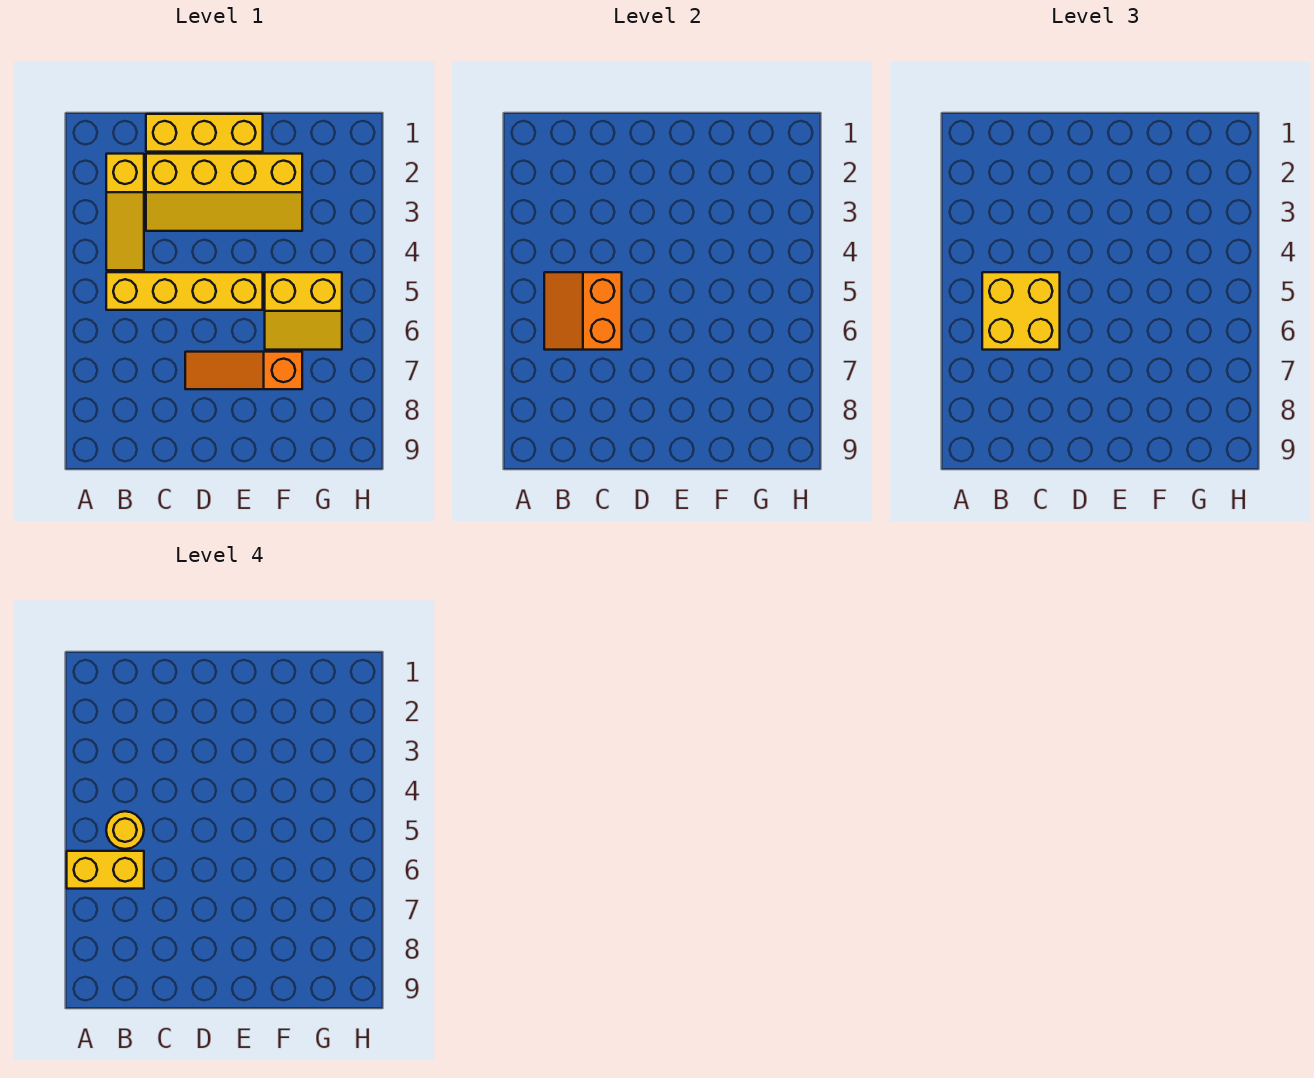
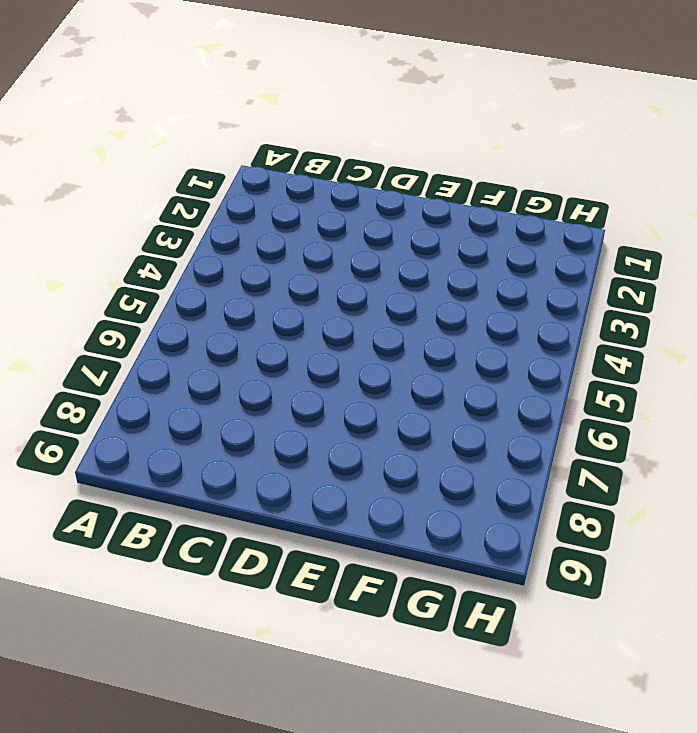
none -> yellow 1x3 slope [106,154,144,270]
none -> yellow 1x4 brick [106,272,263,310]

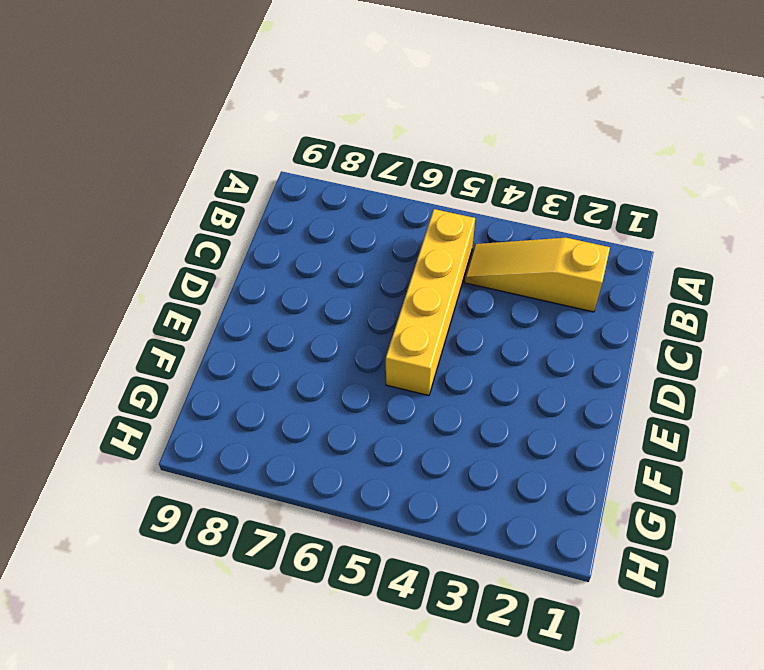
none -> yellow 1x3 brick [146,114,263,152]
none -> yellow 2x4 slope [146,154,302,231]

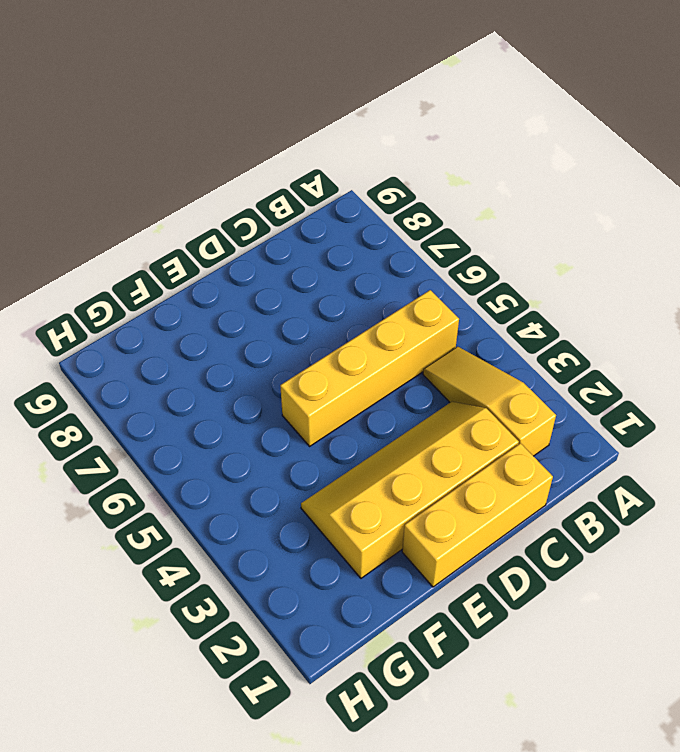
none -> orange 1x3 slope [185,352,302,389]
none -> yellow 2x2 slope [265,272,342,350]

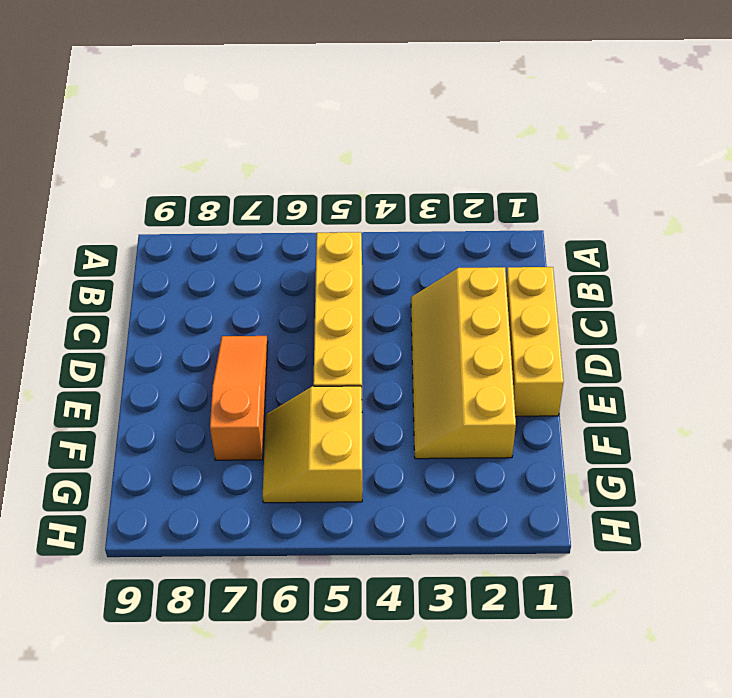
none -> yellow 1x3 slope [106,154,144,270]
none -> orange 2x2 slope [544,272,622,350]

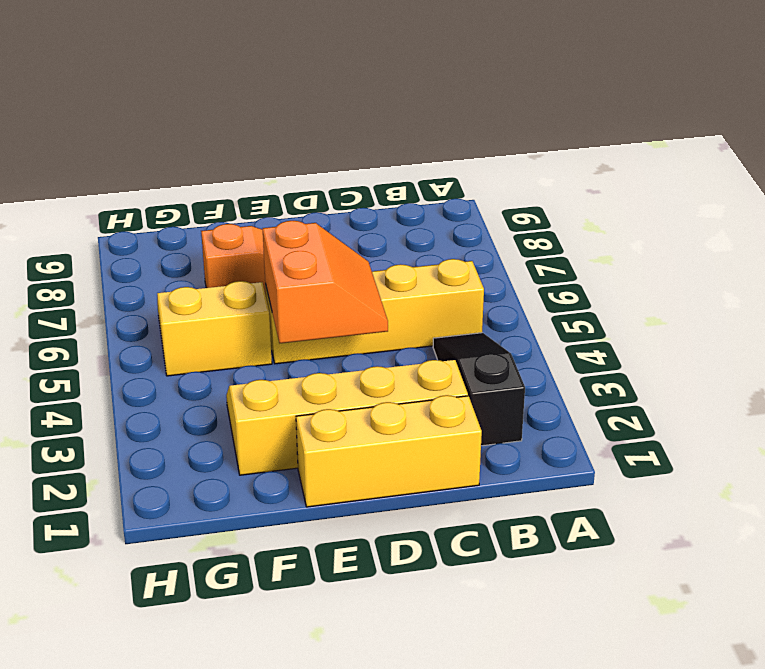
black 1x3 slope [433,333,525,446] -> yellow 1x3 slope [106,154,144,270]
orange 2x2 slope [262,221,388,343] -> orange 2x2 slope moved to [544,272,622,350]
none -> yellow 2x2 brick [982,272,1060,350]
none -> yellow 1x2 brick [67,851,144,889]

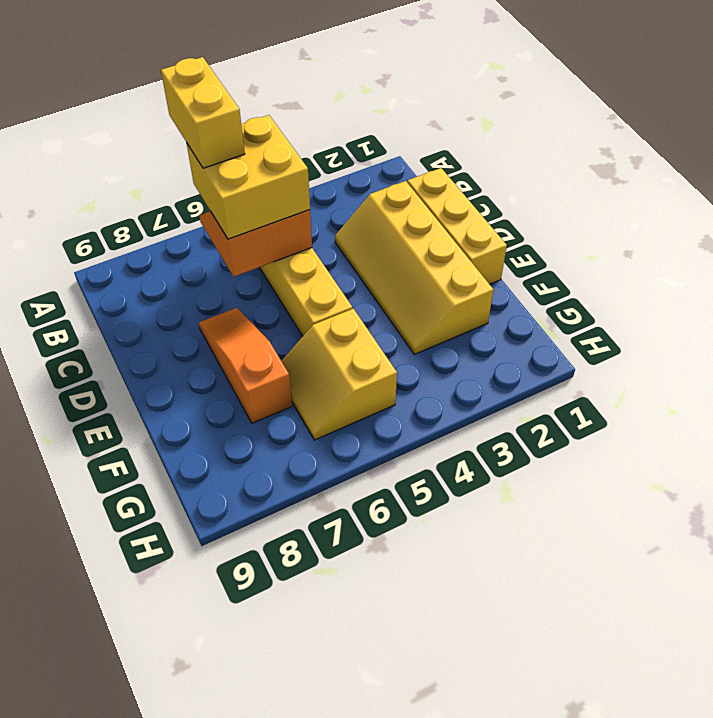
none -> yellow 1x3 slope [106,154,144,270]
none -> yellow 1x1 round brick [106,811,144,849]

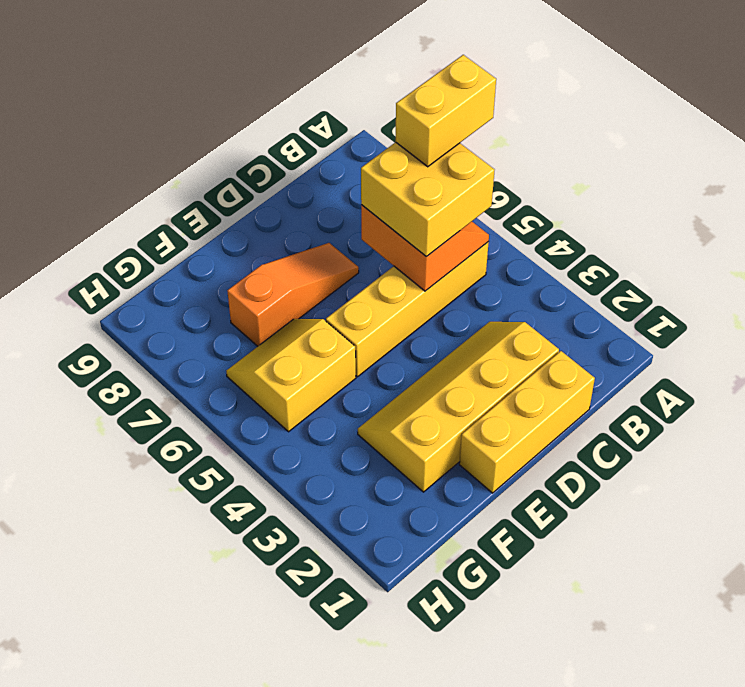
none -> yellow 1x3 slope [106,154,144,270]
none -> yellow 1x1 round brick [106,811,144,849]

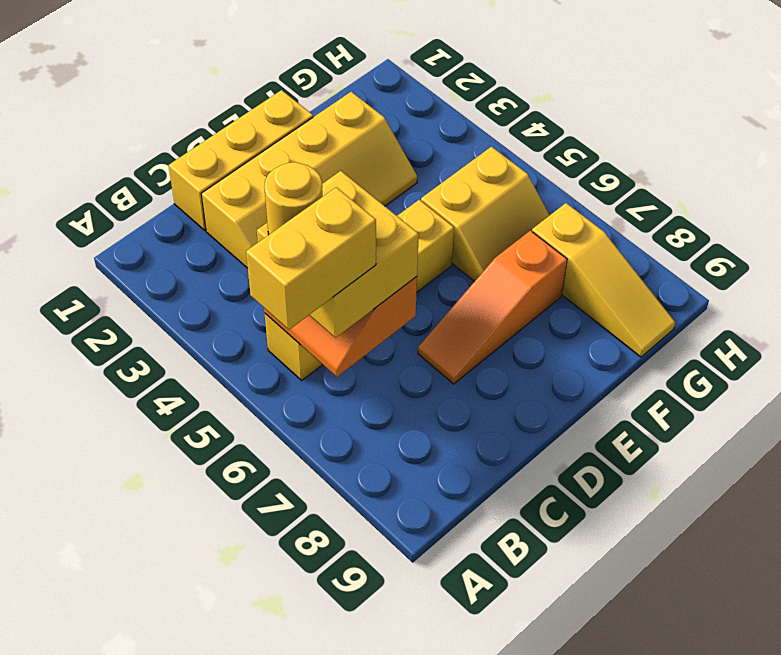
yellow 1x3 slope [532,203,675,357] -> yellow 1x3 slope moved to [106,154,144,270]

